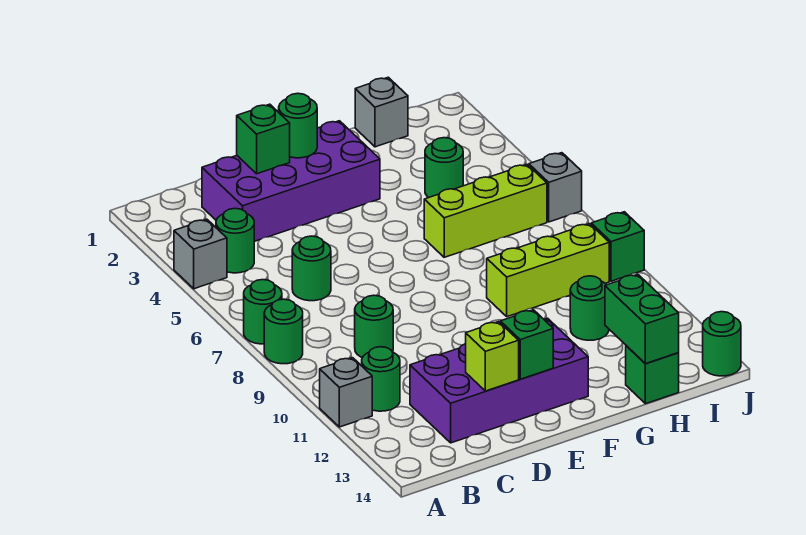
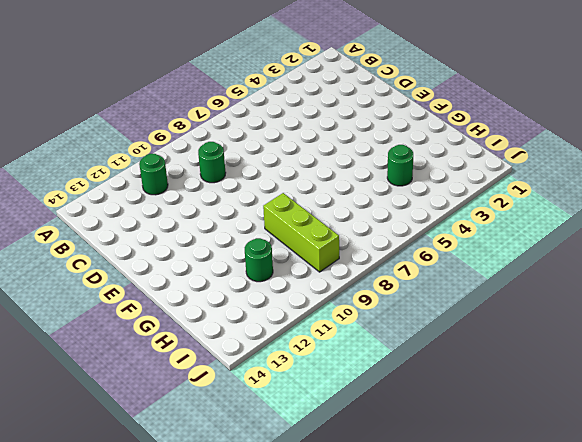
none -> grey 1x1 brick [174,219,227,289]
none -> green 1x1 round brick [244,280,282,344]
none -> green 1x1 round brick [264,299,303,364]

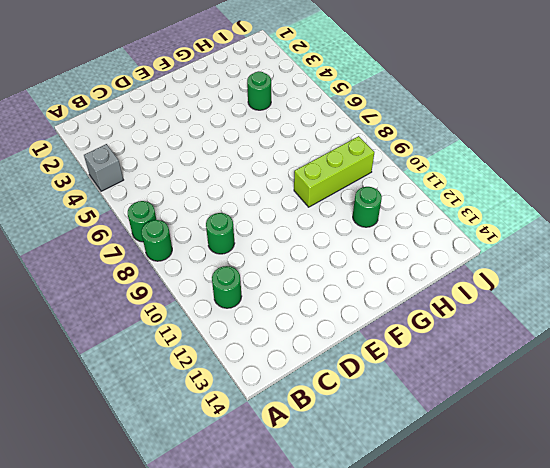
none -> grey 1x1 brick [320,358,372,427]
none -> green 1x1 round brick [216,208,254,273]
none -> purple 2x4 brick [202,121,380,241]

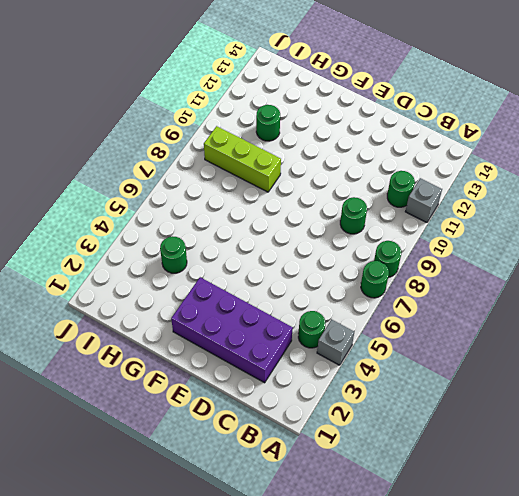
none -> green 1x1 round brick [292,236,331,301]
none -> purple 2x4 brick [410,318,588,443]
none -> lime 1x3 brick [424,164,547,257]

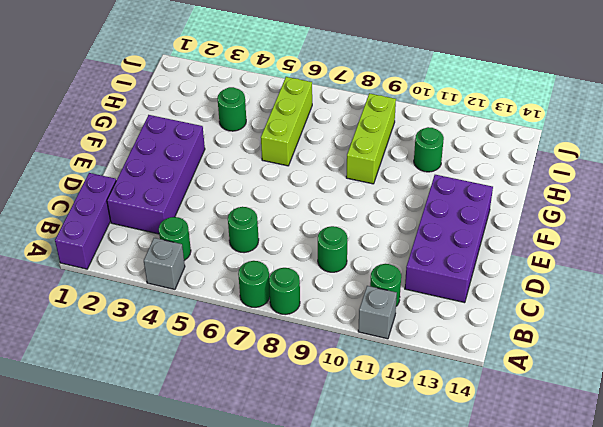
purple 1x3 brick [55,173,116,269] -> none
none -> grey 1x1 brick [355,77,408,147]
none -> green 1x1 brick [626,346,679,404]
none -> grey 1x1 brick [529,153,582,222]

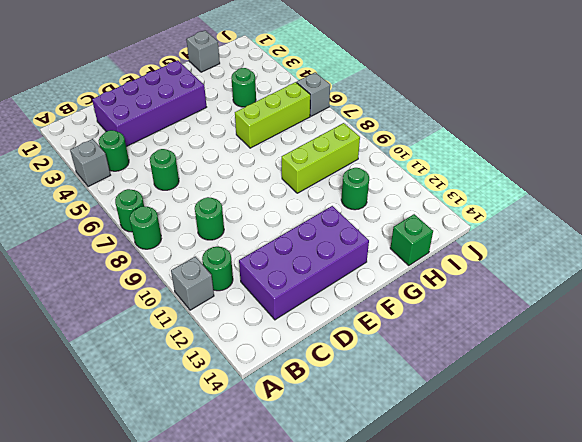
none -> green 1x1 brick [591,212,644,281]
none -> green 1x1 round brick [703,312,741,376]
none -> green 1x1 brick [237,104,290,174]

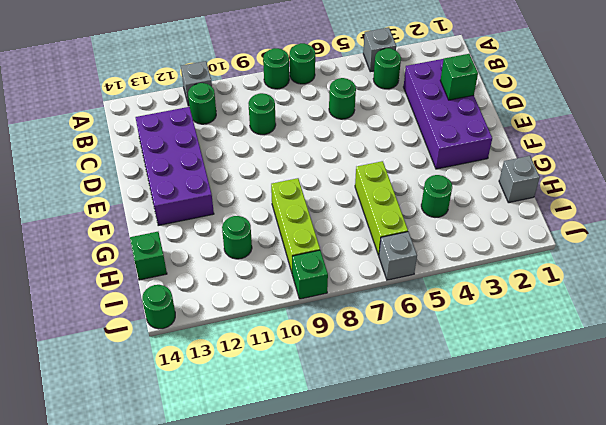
none -> lime 1x1 brick [466,322,519,391]
none -> green 1x1 round brick [279,93,317,158]
none -> green 1x1 brick [500,310,553,379]

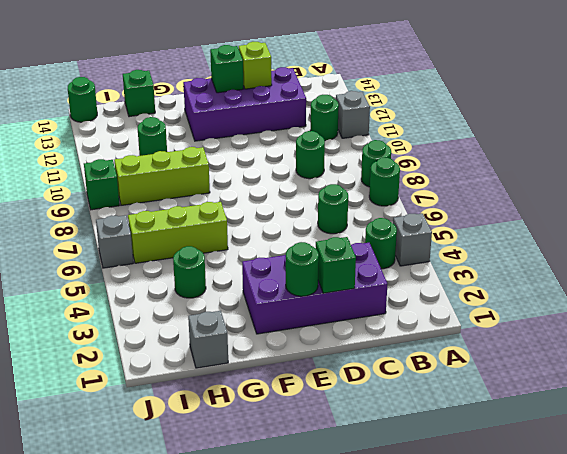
none -> green 1x2 brick [605,274,679,364]

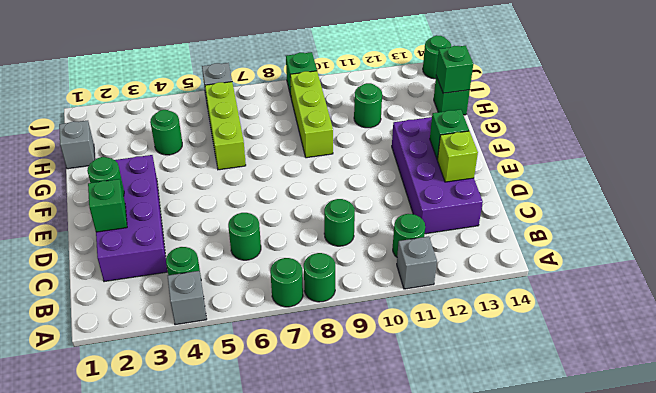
green 1x1 brick [436,46,473,93] -> green 1x2 brick [605,274,679,364]

